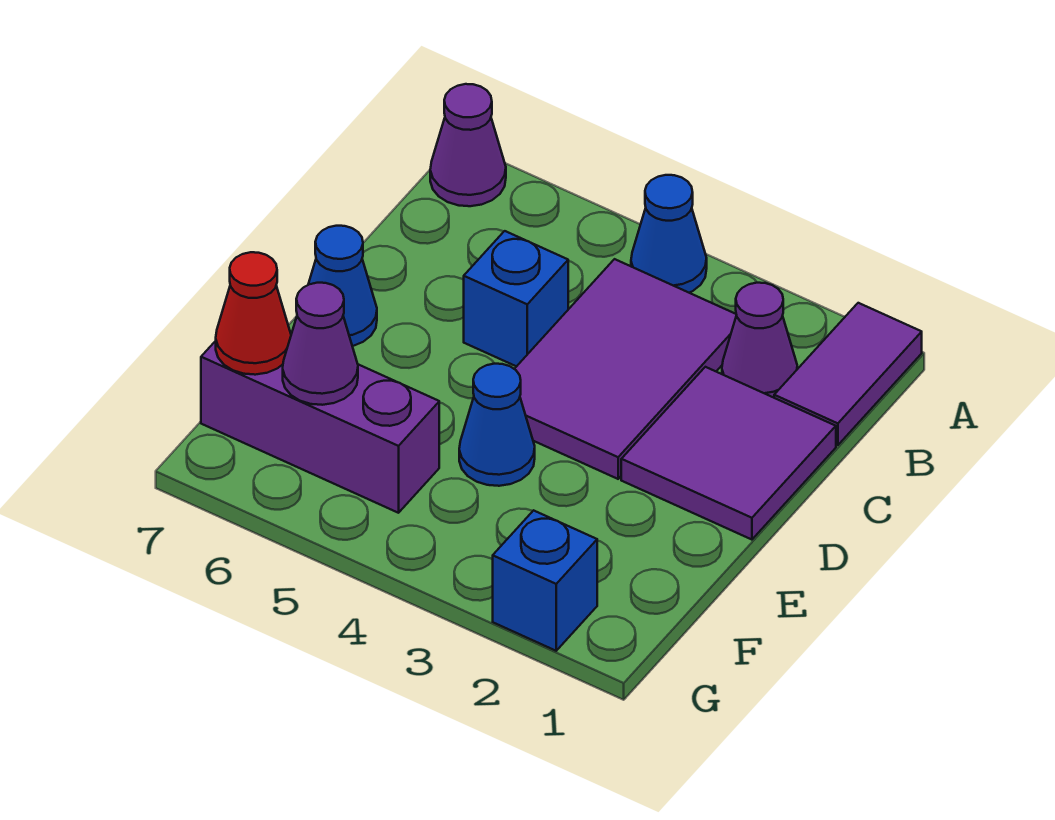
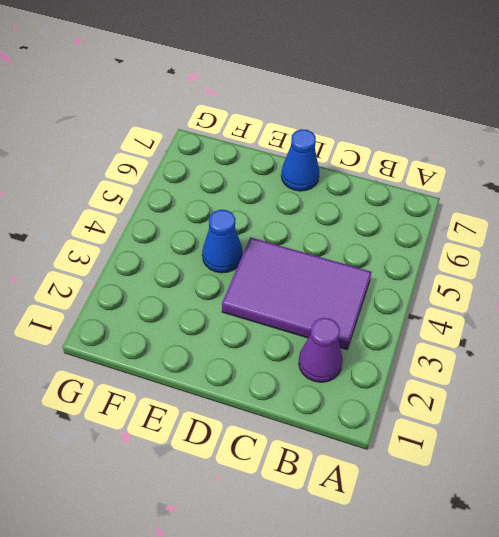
none -> purple 1x2 tile [774,303,922,445]
none -> blue 1x1 cone [631,175,707,293]
none -> purple 1x1 cone [430,84,506,206]

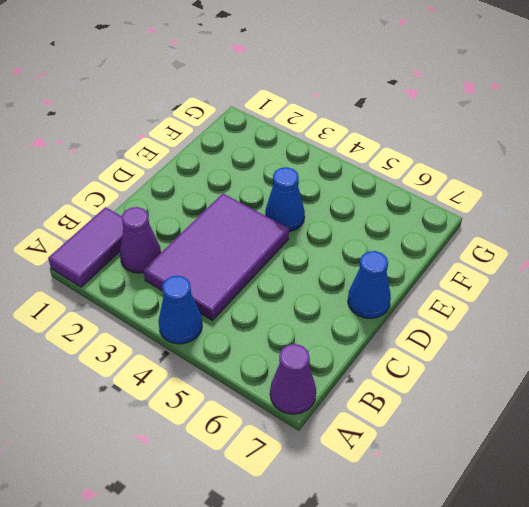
none -> purple 2x2 tile [621,367,836,540]
none -> blue 1x1 brick [464,231,568,367]
none -> purple 1x3 brick [201,341,439,513]

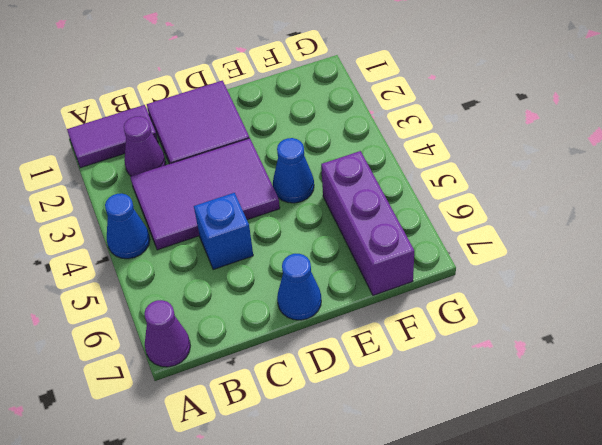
none -> blue 1x1 brick [493,510,597,651]
none -> purple 1x1 cone [283,283,358,405]
none -> red 1x1 cone [216,252,291,375]

